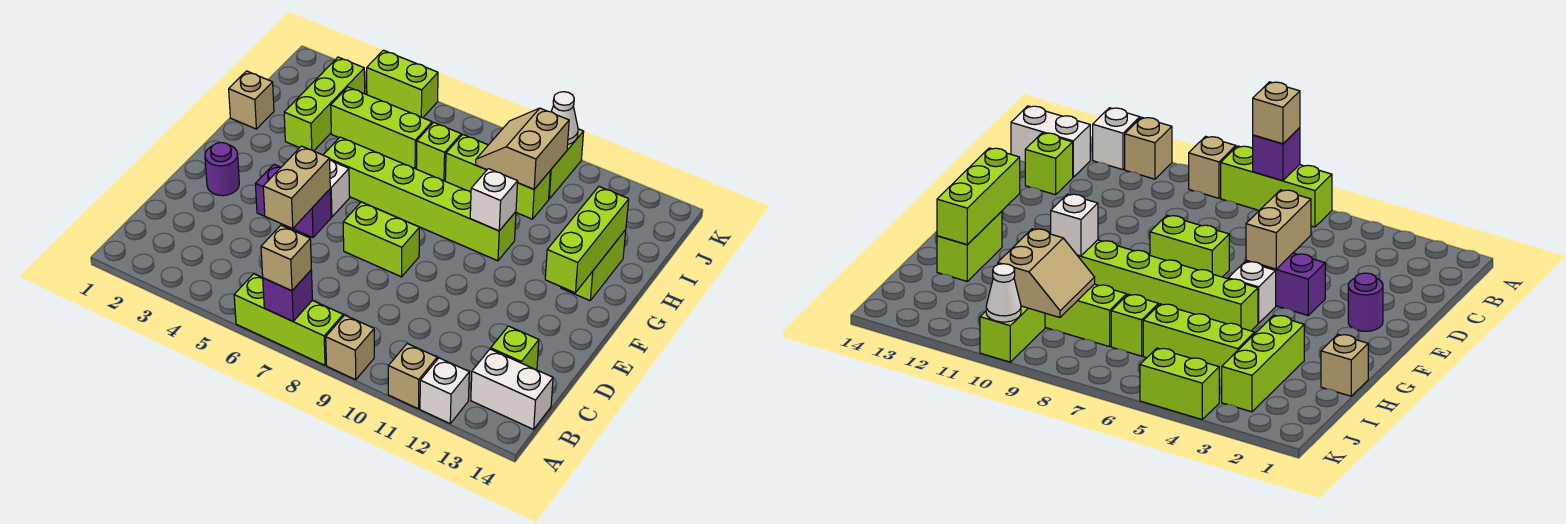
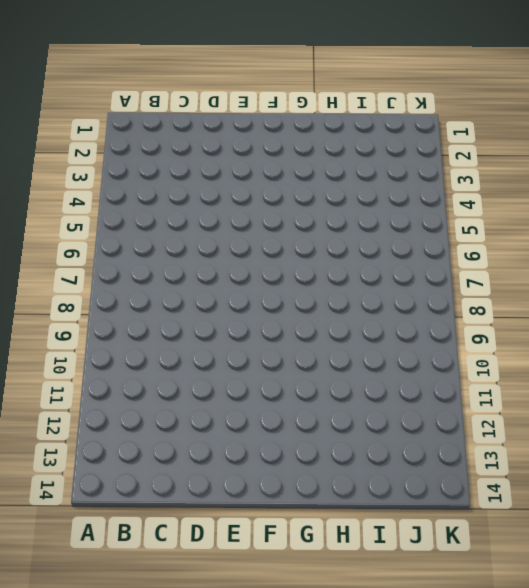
none -> lime 1x3 brick [234,274,343,365]
none -> tan 1x1 brick [326,315,374,380]
none -> tan 1x1 brick [388,344,437,409]

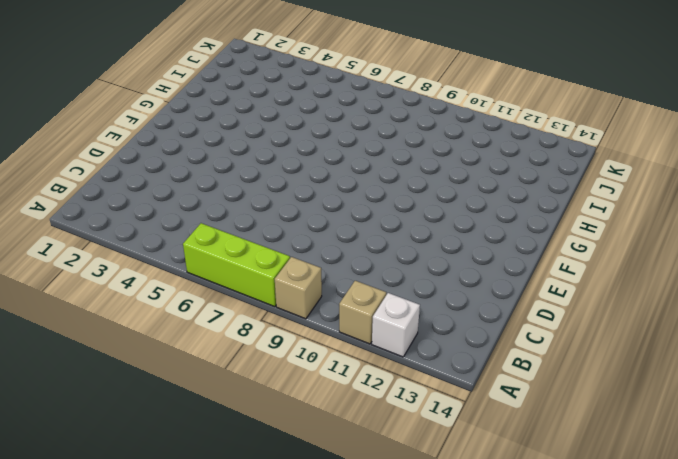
none -> white 1x2 brick [471,349,553,429]
none -> lime 1x1 brick [491,326,539,370]
none -> purple 1x1 round brick [205,143,239,196]

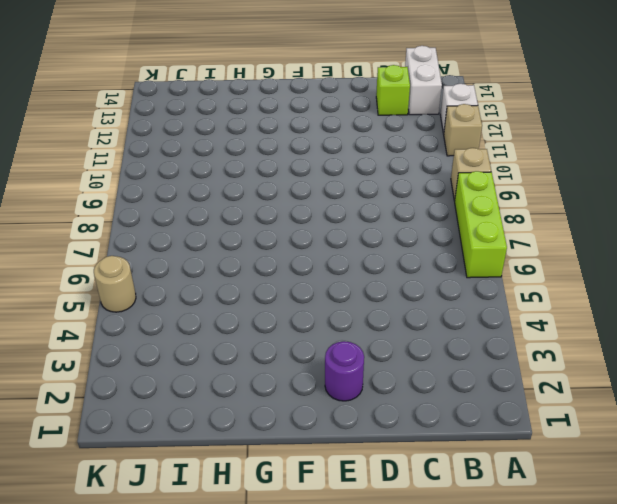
tan 1x1 round brick [94,256,136,312] -> lime 1x2 brick [367,50,438,118]
none -> purple 1x2 brick [255,164,331,238]
none -> lime 1x2 brick [343,202,419,277]
none -> white 1x1 brick [330,160,350,217]

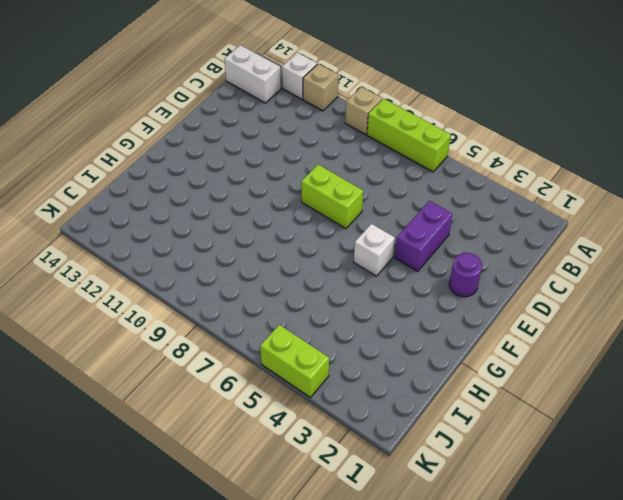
purple 1x2 brick [395,201,453,271] -> purple 1x2 brick turned to [255,164,331,238]
none -> lime 1x1 brick [491,326,539,370]
none -> lime 1x6 brick [323,137,516,261]
none -> lime 1x2 brick [561,230,626,301]

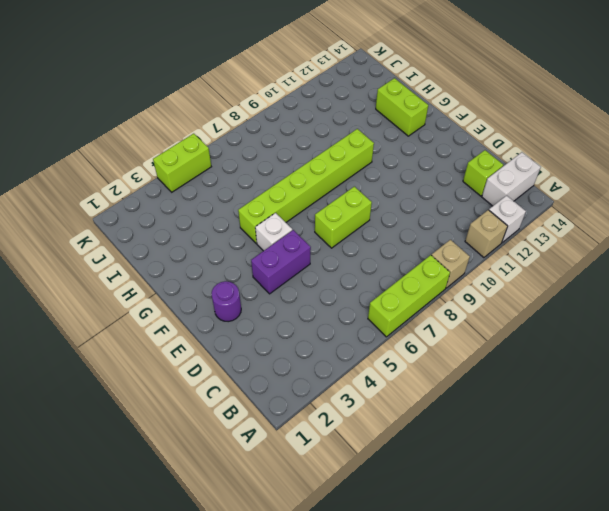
none -> tan 1x1 brick [229,71,274,129]
none -> lime 1x3 brick [284,57,365,151]
none -> lime 1x3 brick [331,87,432,169]

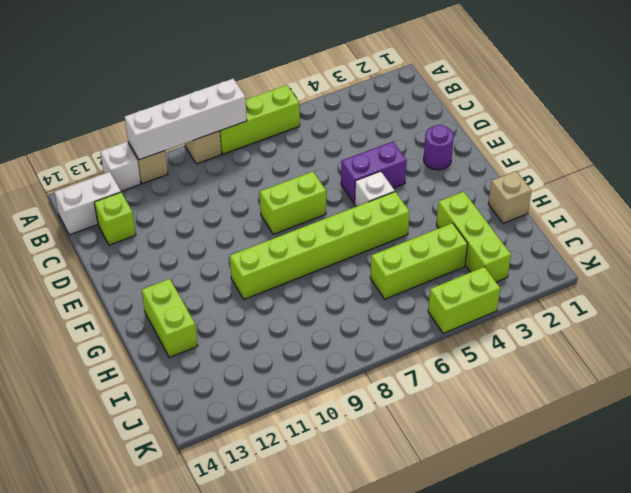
white 1x4 brick [125,79,247,160] -> none
none -> lime 1x1 brick [416,122,461,181]
none -> lime 1x3 brick [445,135,550,219]
none -> lime 1x2 brick [549,129,584,199]

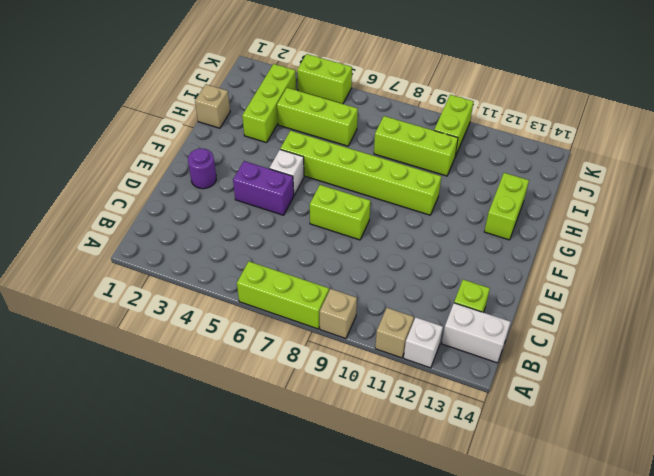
none -> lime 1x1 brick [416,122,461,181]
none -> purple 1x1 brick [263,270,312,321]
none -> tan 1x2 brick [263,146,330,229]

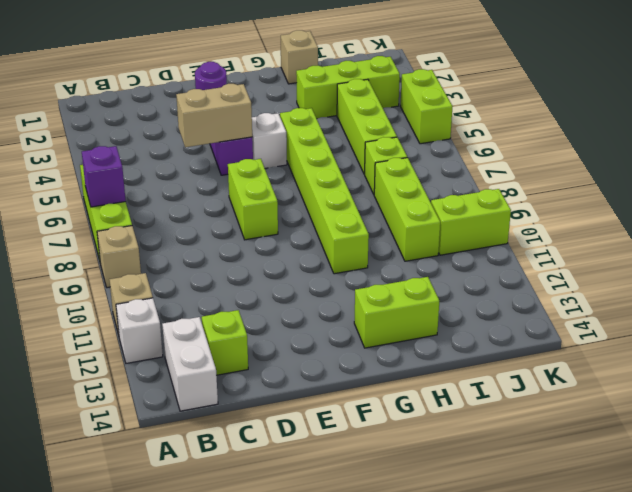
none -> lime 1x3 brick [545,187,629,293]
none -> white 1x1 brick [470,169,518,231]
none -> tan 2x2 slope [476,108,569,189]

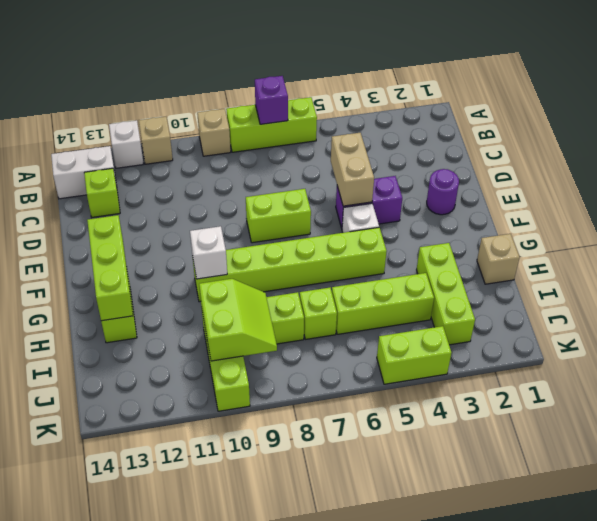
lime 2x2 slope [199,279,277,361] -> tan 2x2 slope [476,108,569,189]
none -> white 1x1 cone [551,92,578,144]
none -> tan 1x1 brick [261,225,311,291]

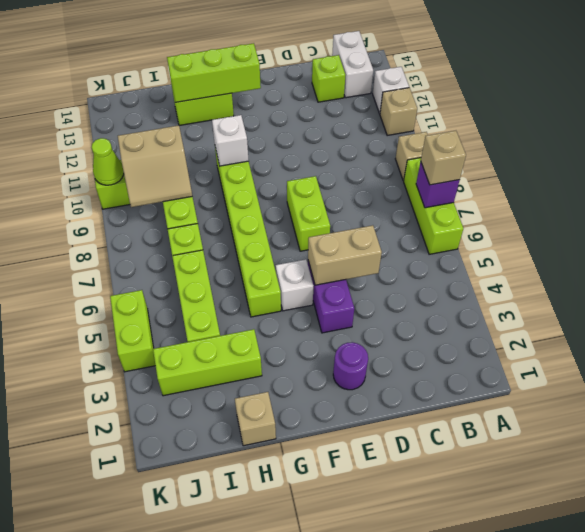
lime 1x1 cone [92,138,124,185] -> white 1x1 cone [551,92,578,144]

